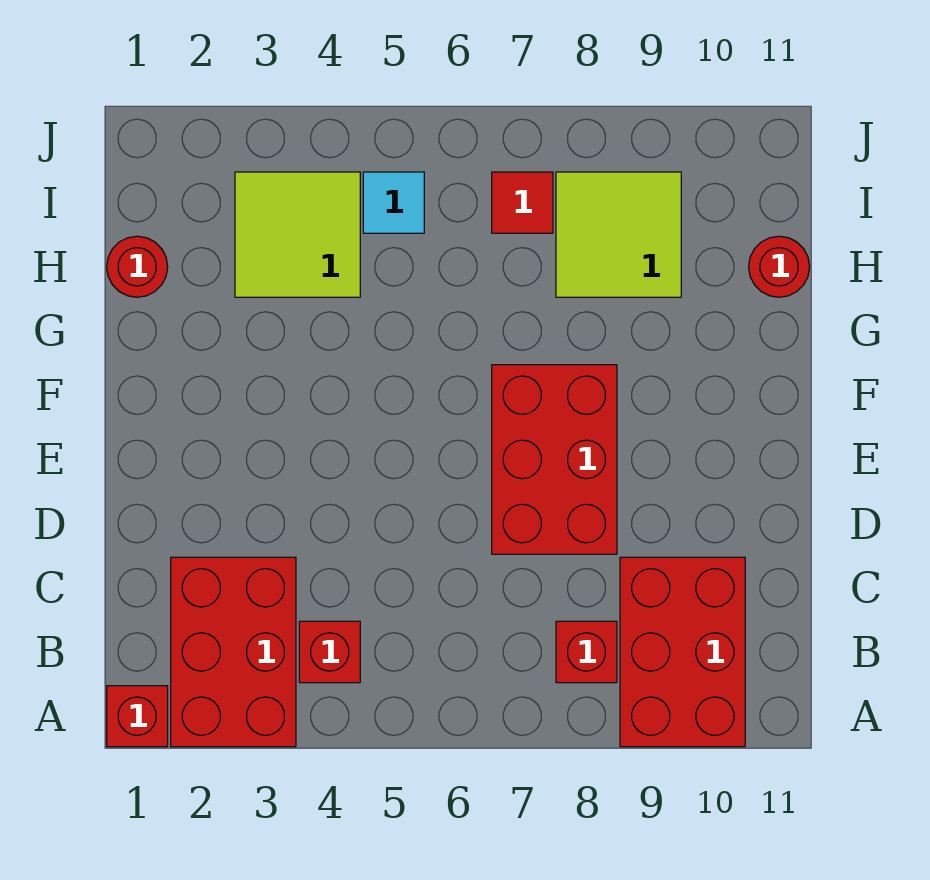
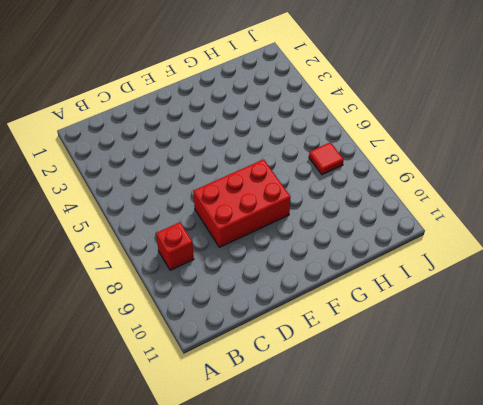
none -> red 1x1 brick [107,686,168,747]
none -> red 2x3 brick [171,557,296,747]
none -> red 2x3 brick [620,557,745,747]

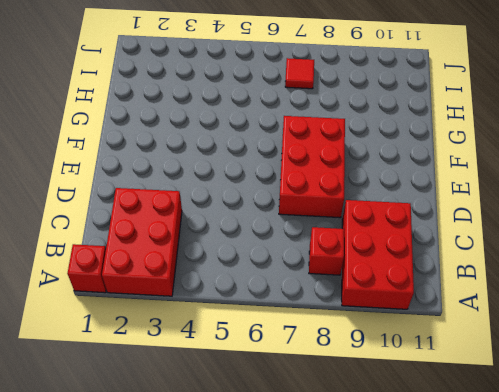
none -> red 1x1 brick [299,621,360,683]
none -> red 1x1 round brick [107,236,168,297]
none -> lime 2x2 tile [235,172,360,297]

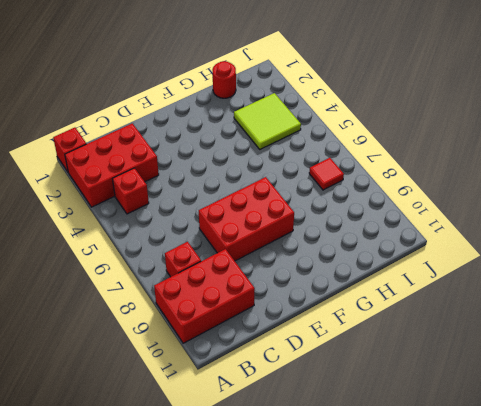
none -> lime 2x2 tile [556,172,681,297]
none -> red 1x1 round brick [749,236,810,297]
none -> cyan 1x1 tile [363,172,424,233]

